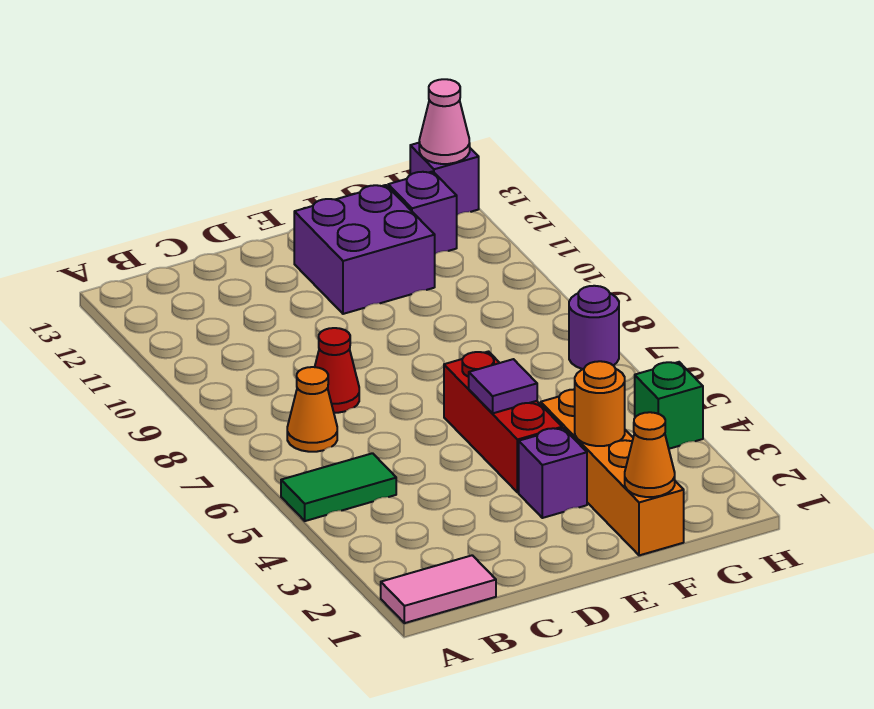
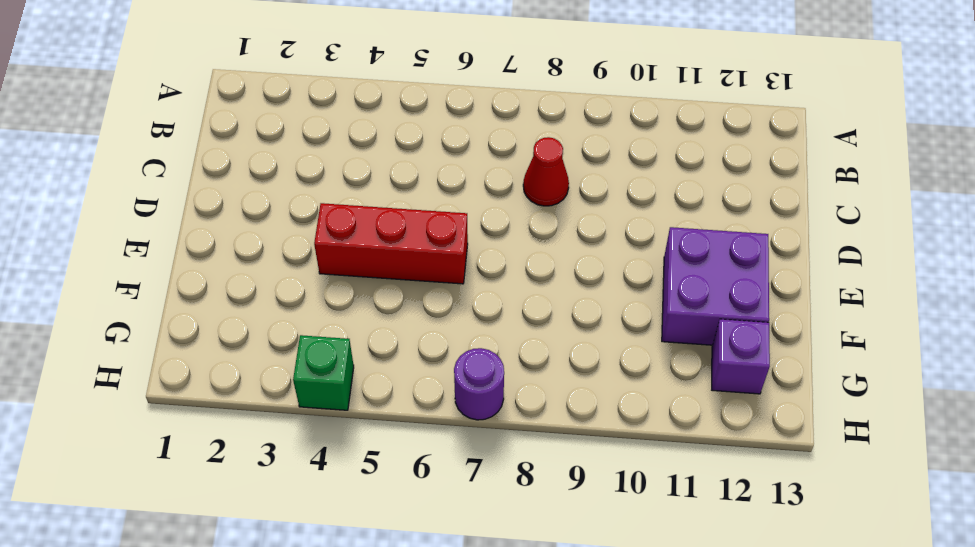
none -> pink 1x2 tile [381,555,496,623]
none -> green 1x2 tile [281,453,396,521]
none -> orange 1x1 cone [287,367,337,452]

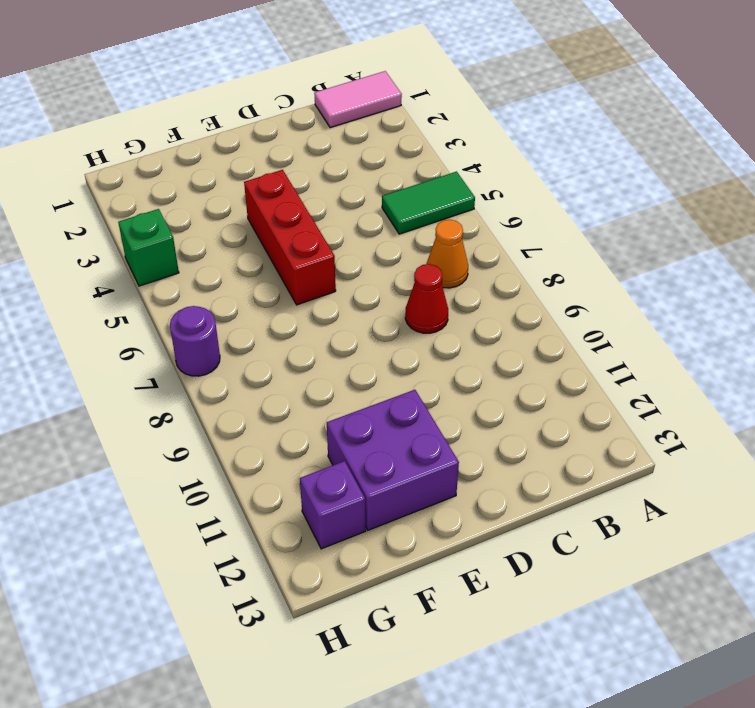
none -> purple 1x1 brick [519,428,587,518]
none -> orange 1x4 brick [541,389,684,555]
none -> purple 1x1 brick [410,143,479,215]

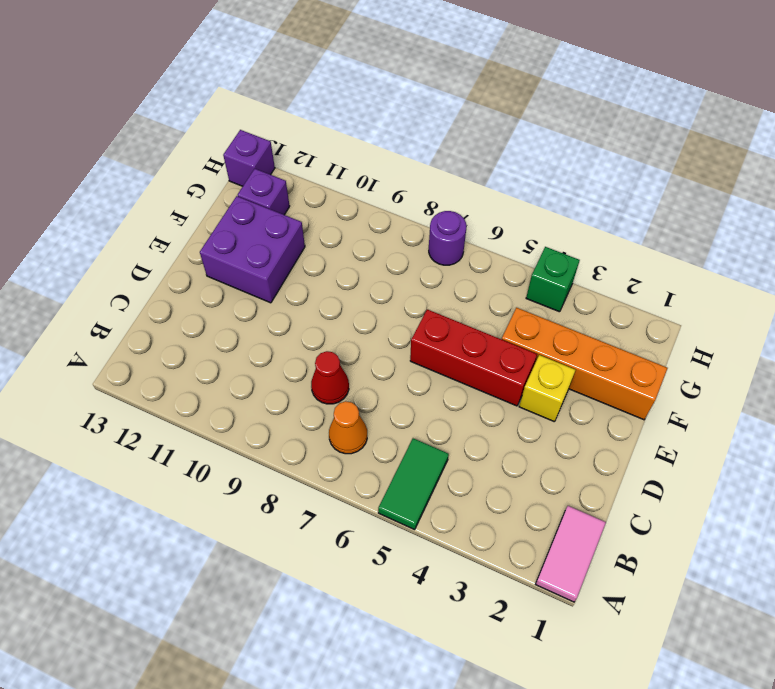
yellow 1x1 brick [519,355,575,422] -> purple 1x1 brick [519,428,587,518]
none -> purple 1x1 tile [469,359,537,413]
none -> orange 1x1 cone [625,412,675,497]
none -> orange 1x1 round brick [575,361,625,446]

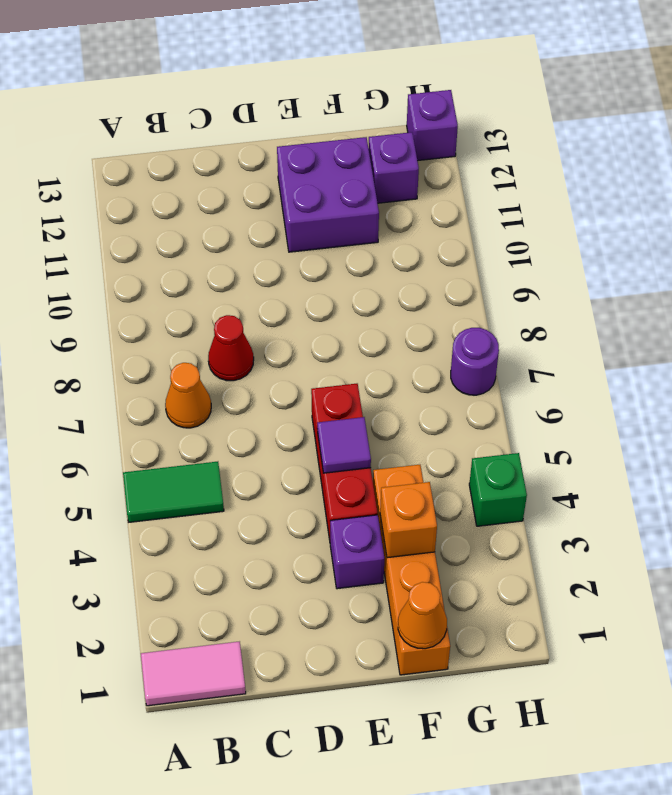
orange 1x1 brick [380,482,437,558] -> orange 1x1 round brick [575,361,625,446]
none -> pink 1x1 cone [419,79,470,164]

